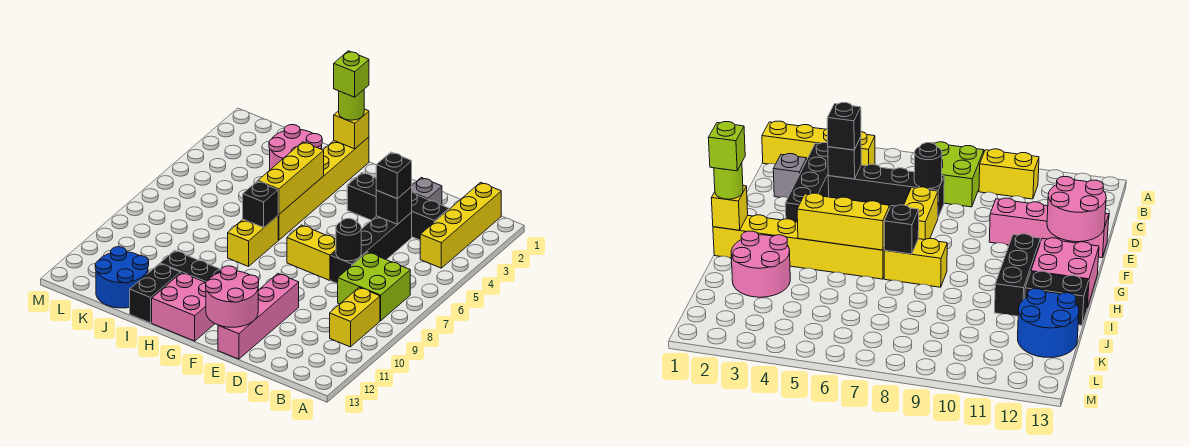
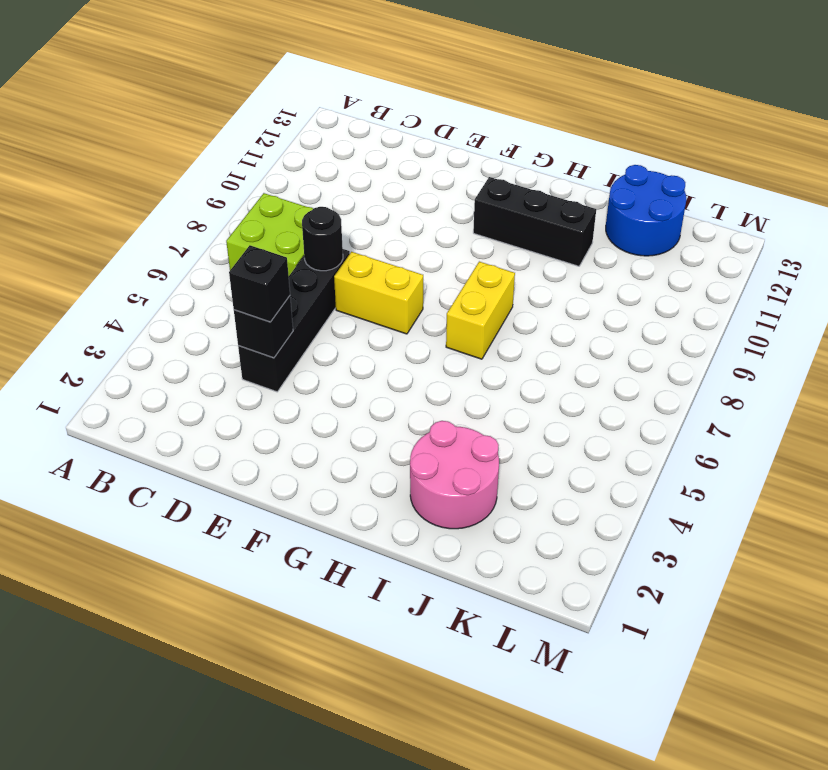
none -> yellow 1x4 brick [420,183,501,268]
none -> yellow 1x2 brick [330,287,380,347]
none -> black 1x4 brick [347,173,449,240]

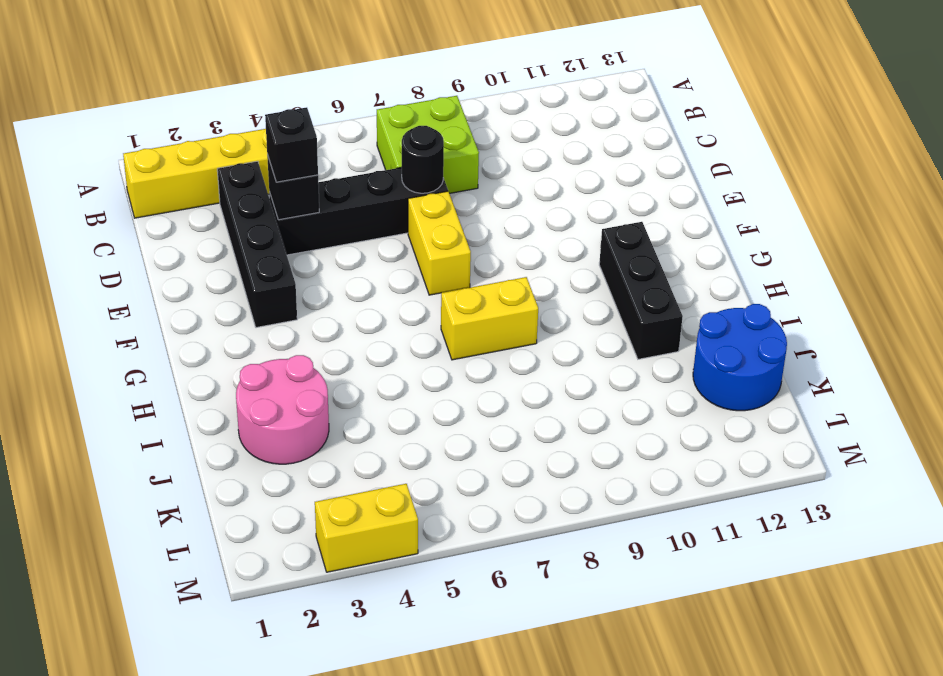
yellow 1x2 brick [315,484,418,572] -> yellow 1x2 brick moved to [330,287,380,347]
none -> grey 1x1 brick [411,178,442,205]
none -> pink 1x4 brick [218,274,299,359]
none -> pink 2x2 brick [152,273,215,341]

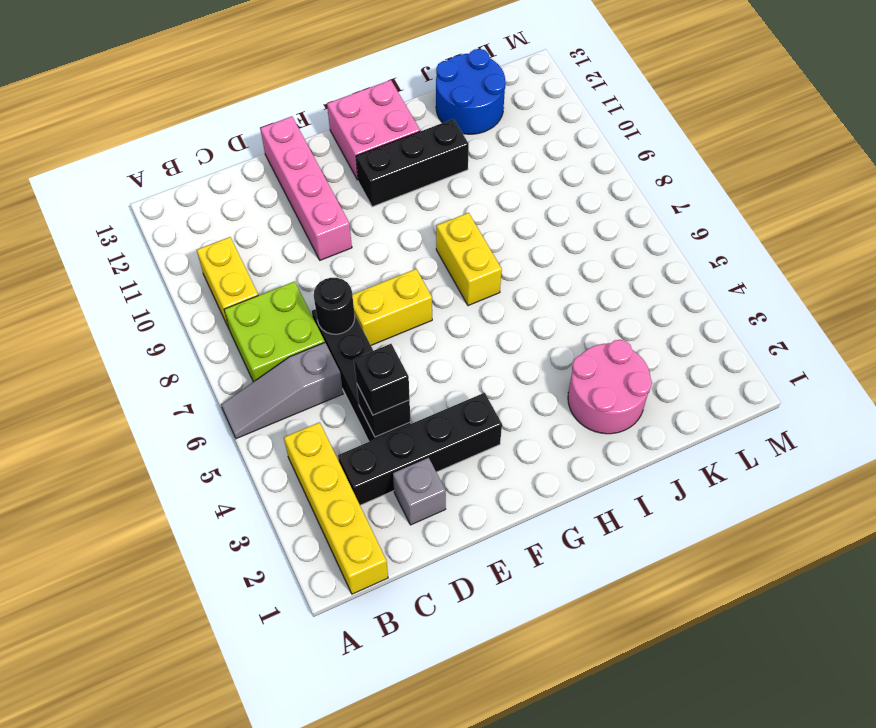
grey 1x3 slope [221,343,343,439] -> none
none -> yellow 1x6 brick [278,137,369,240]
none -> black 1x2 brick [130,264,180,323]
none -> pink 2x2 round brick [206,266,259,327]

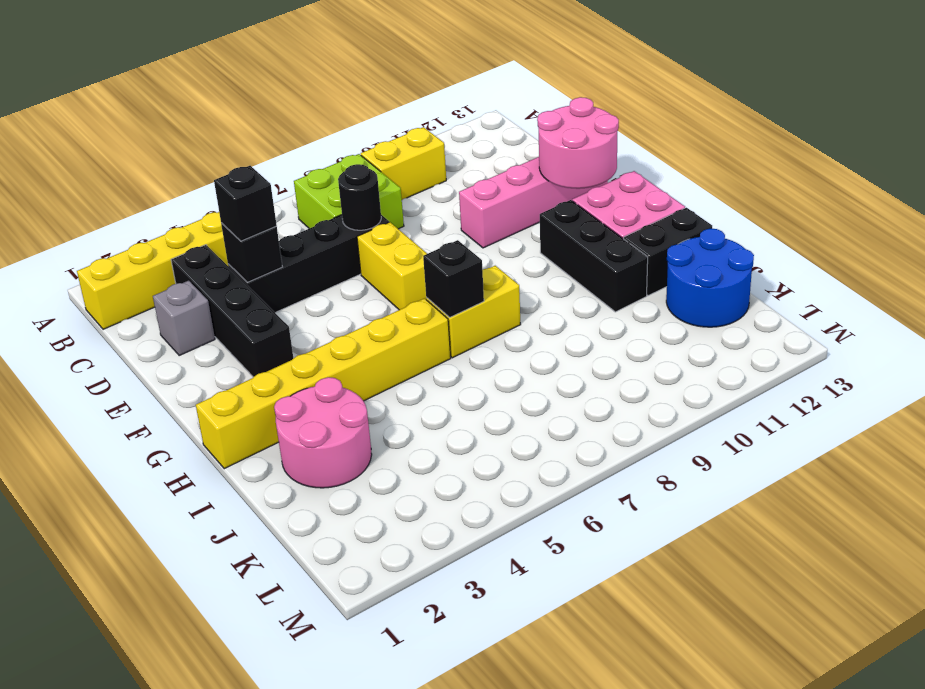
none -> yellow 1x1 brick [334,109,369,149]
none -> yellow 1x3 brick [258,142,324,215]
none -> lime 1x1 round brick [339,90,364,120]

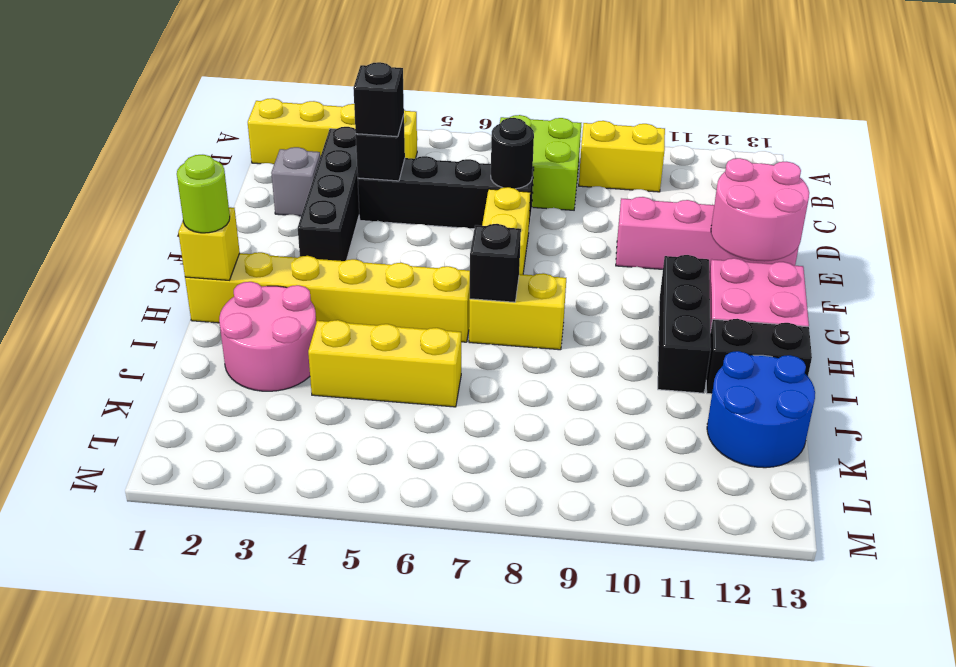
yellow 1x3 brick [308,320,461,407] -> yellow 1x3 brick moved to [258,142,324,215]
none -> lime 1x1 brick [334,51,369,97]

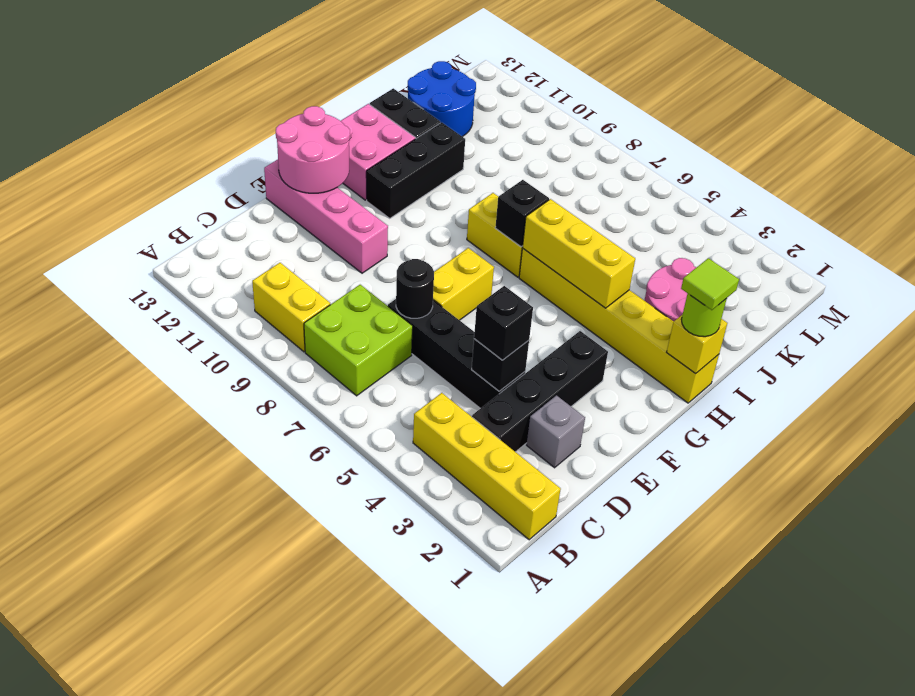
lime 1x1 tile [681,258,739,310] -> lime 1x1 brick [334,51,369,97]

